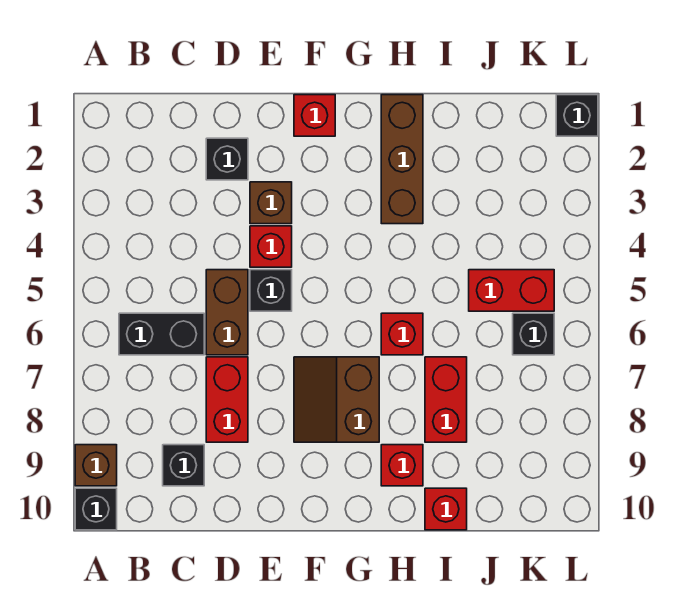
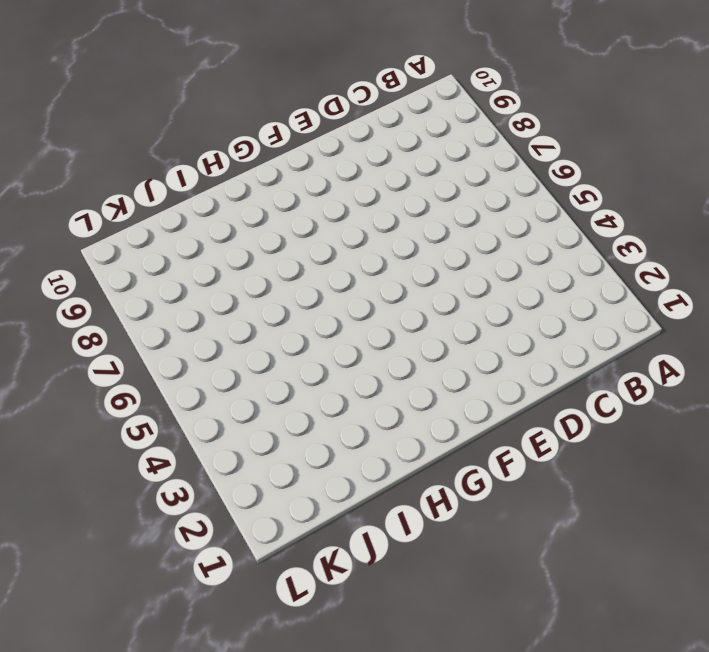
none -> brown 1x1 brick [75,445,117,486]
none -> black 1x1 brick [75,488,117,530]
none -> black 1x2 brick [119,313,204,355]

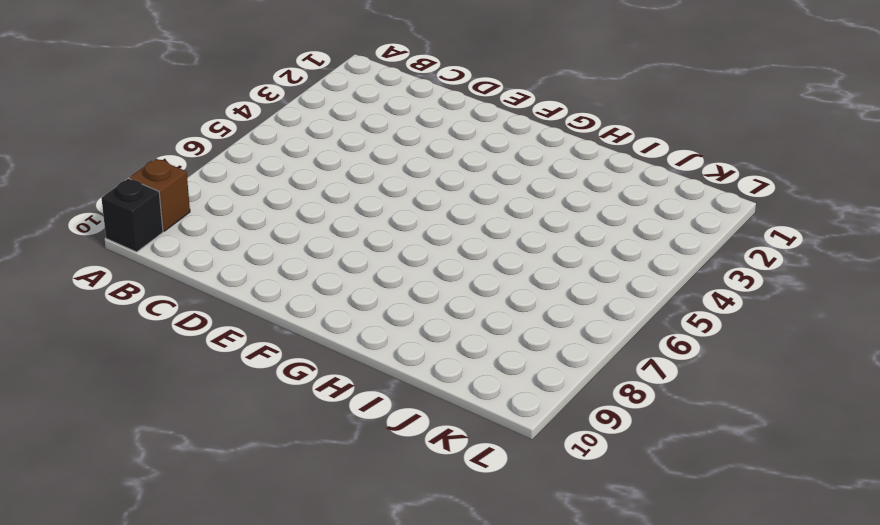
none -> black 1x2 brick [119,313,204,355]
none -> black 1x1 brick [163,445,204,486]
none -> black 1x1 brick [206,138,248,180]

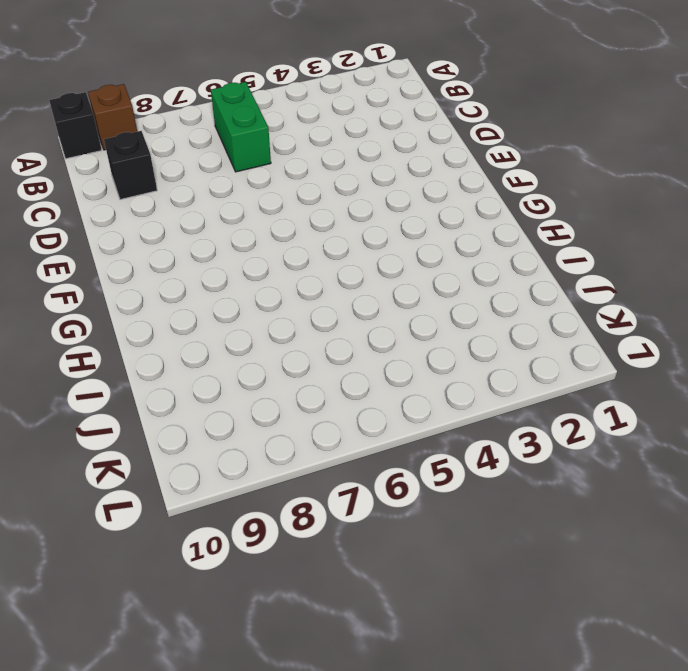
green 1x2 brick [211,82,271,172] -> black 1x2 brick [119,313,204,355]
none -> black 1x1 brick [206,138,248,180]
none -> brown 1x2 brick [206,270,248,355]
none -> red 1x2 brick [206,357,248,442]

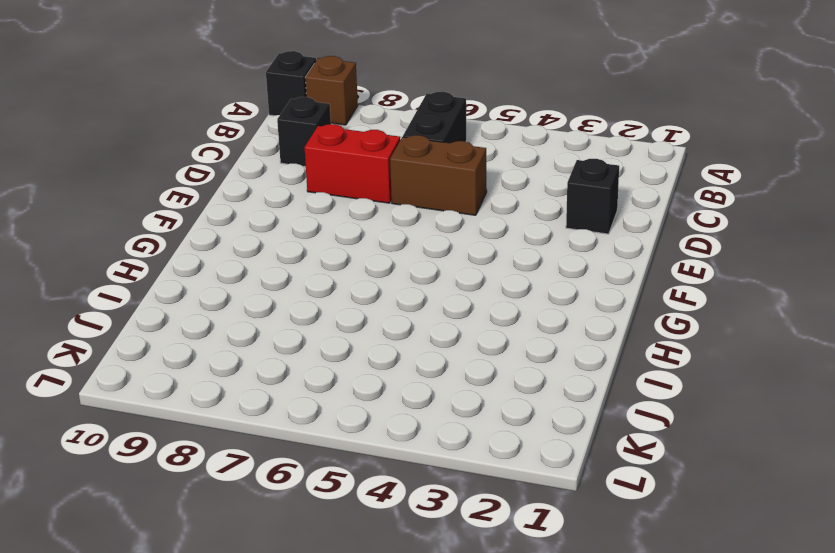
none -> brown 1x1 brick [250,182,292,224]
none -> red 1x1 brick [250,226,292,267]
none -> black 1x1 brick [250,270,292,311]

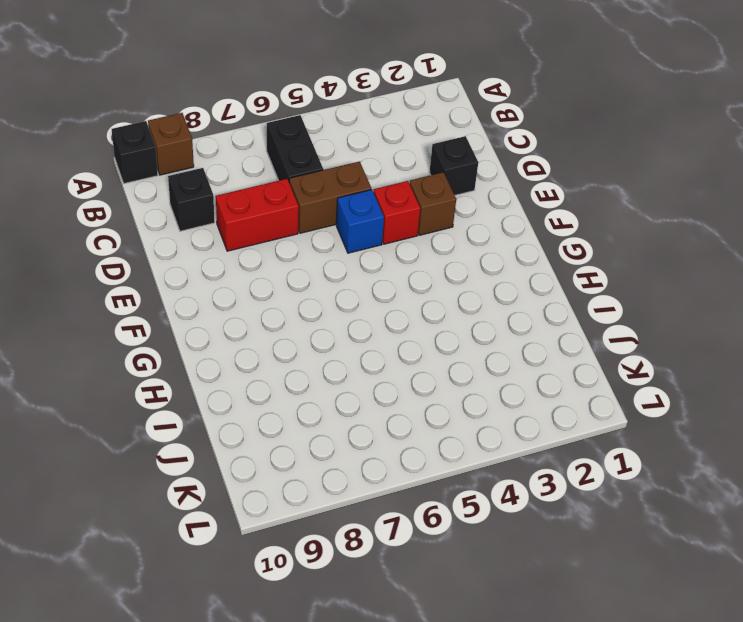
blue 1x1 brick [336,190,384,253] -> black 1x1 brick [250,270,292,311]
none -> red 1x1 brick [294,95,335,136]
none -> brown 2x2 slope [294,357,379,442]
none -> brown 1x3 brick [381,95,423,224]

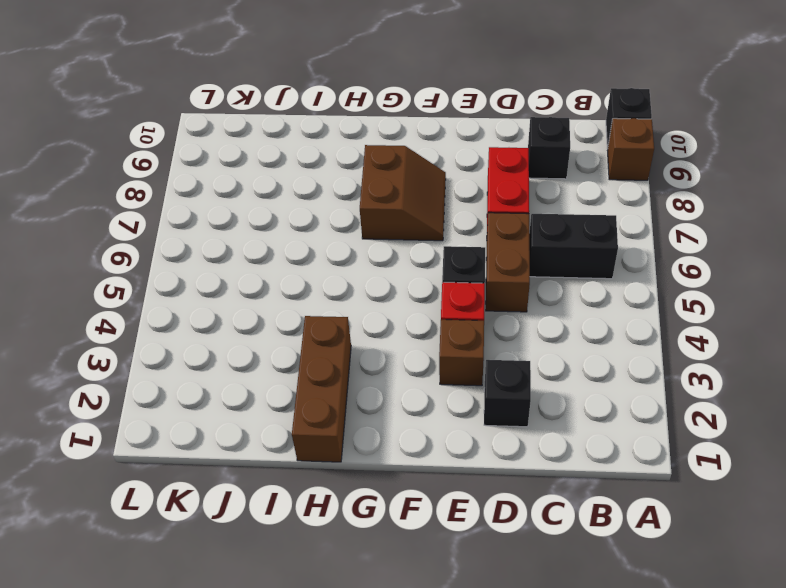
none -> red 1x1 brick [294,95,335,136]
none -> red 1x1 brick [381,313,423,355]
none -> red 1x1 brick [381,445,423,486]

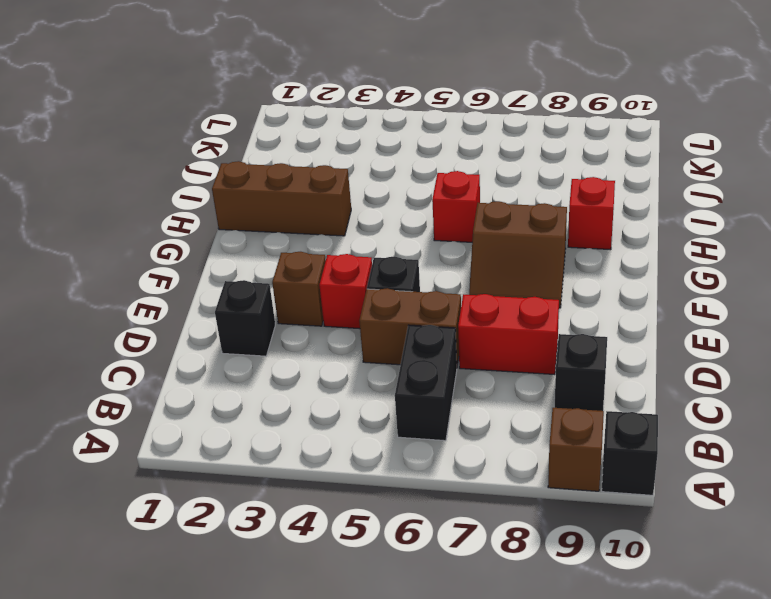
none -> red 1x1 brick [294,95,335,136]
none -> red 1x2 brick [425,357,467,442]
none -> red 1x1 brick [425,488,467,530]

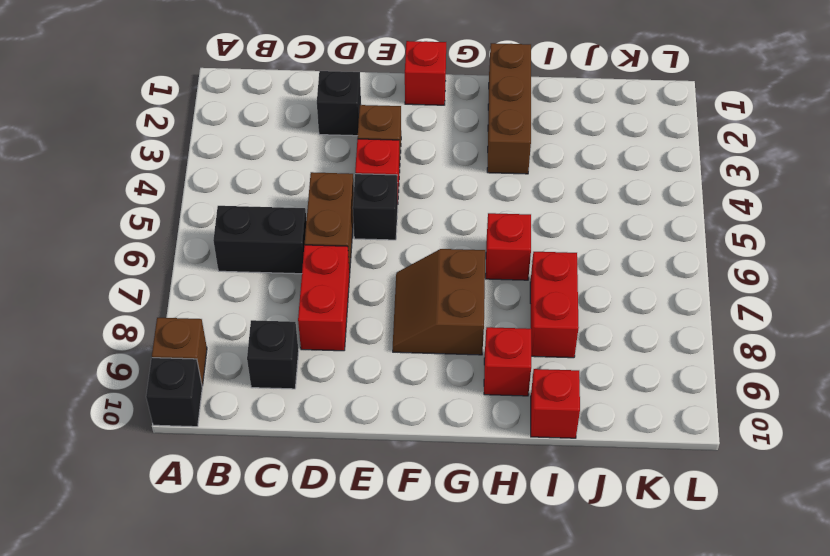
none -> red 1x2 brick [469,270,554,311]
none -> black 1x1 brick [513,313,554,355]
none -> black 1x1 brick [556,95,598,136]

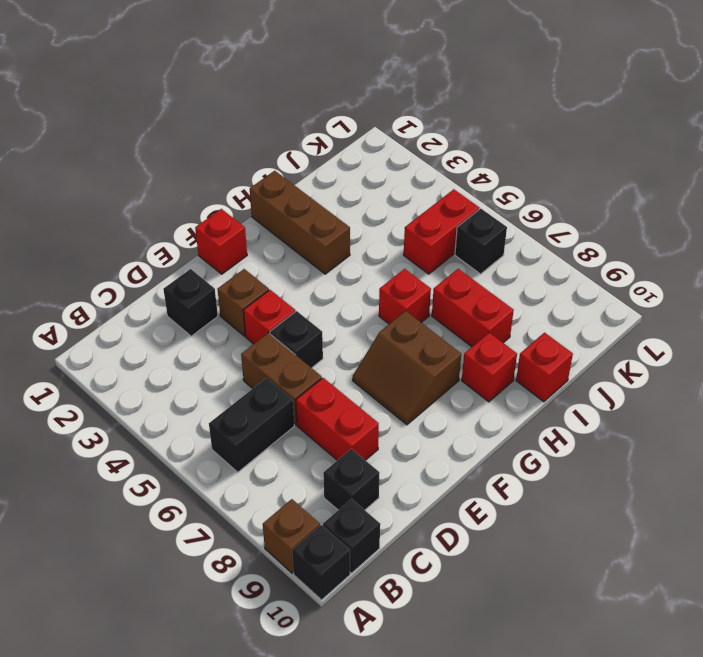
black 1x1 brick [323,499,380,573] -> black 1x1 brick moved to [556,95,598,136]

